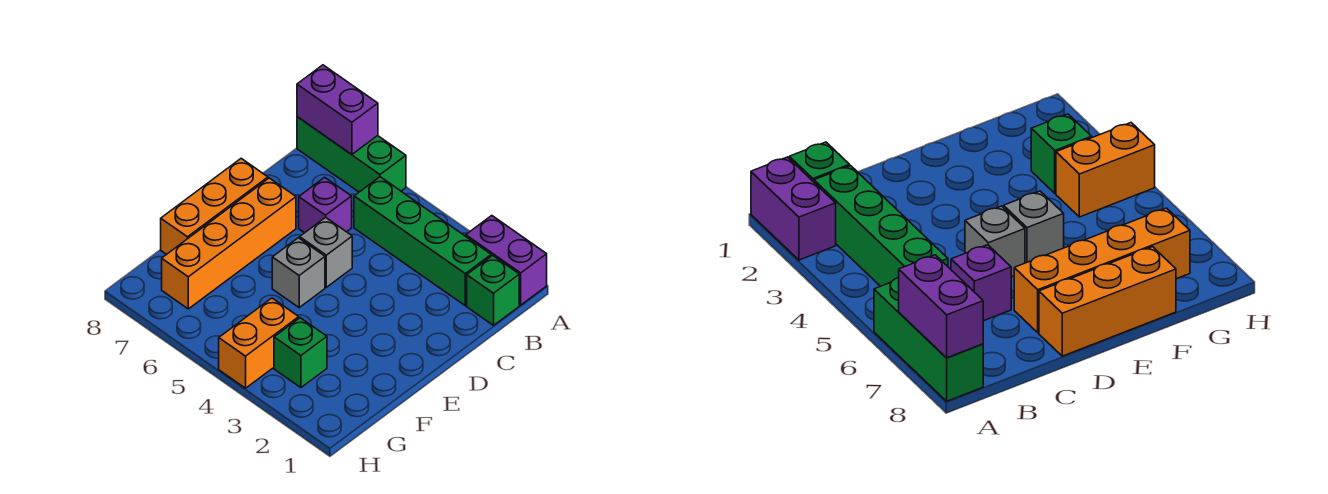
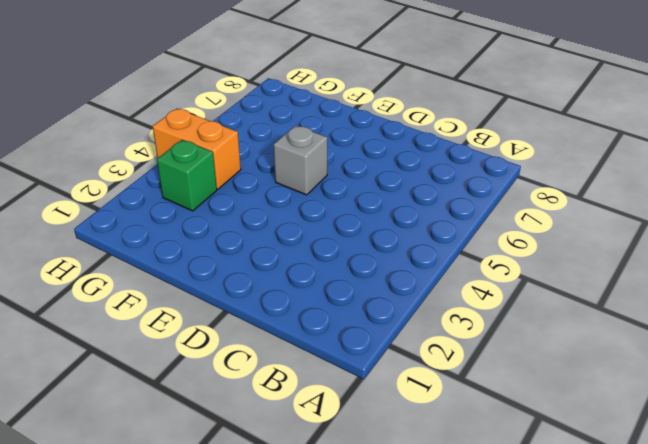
none -> purple 1x2 brick [466,216,547,305]
none -> green 1x3 brick [297,117,406,192]
none -> green 1x1 brick [467,255,519,325]

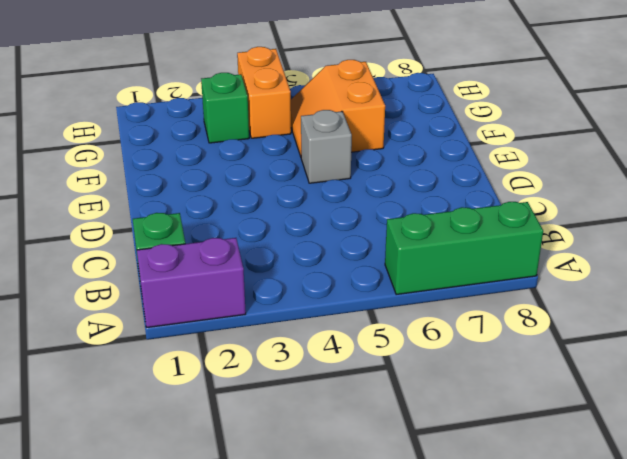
orange 2x2 slope [291,60,385,157] -> none
none -> green 1x4 brick [354,177,491,306]
none -> purple 1x1 brick [299,177,352,233]
none -> grey 1x1 brick [300,217,352,287]

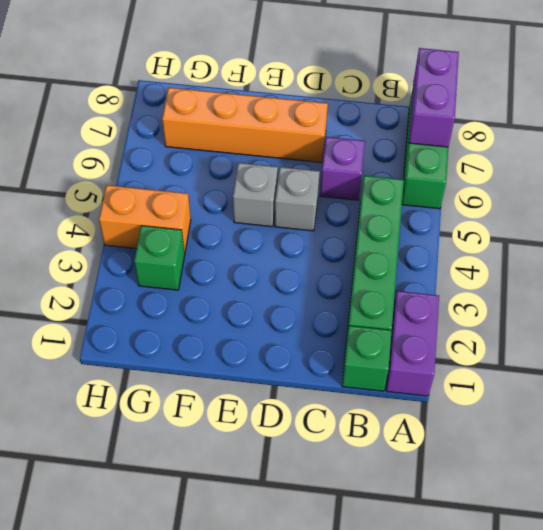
none -> orange 1x3 brick [161,158,268,254]

